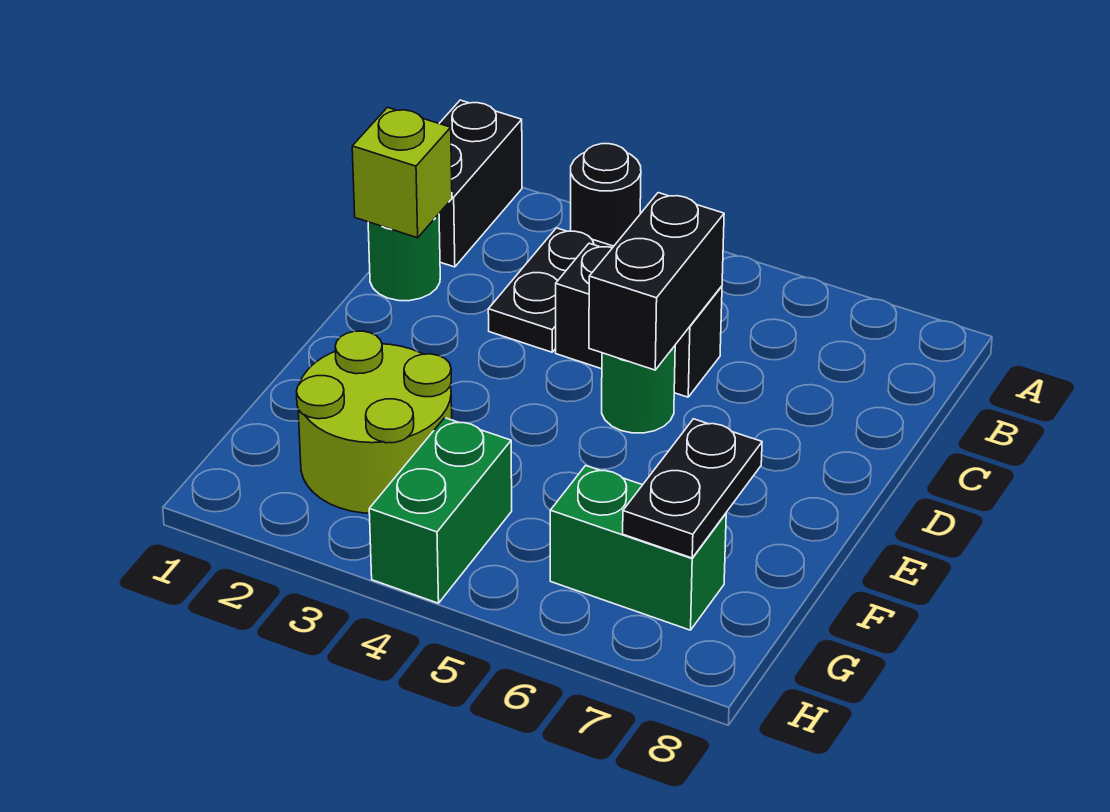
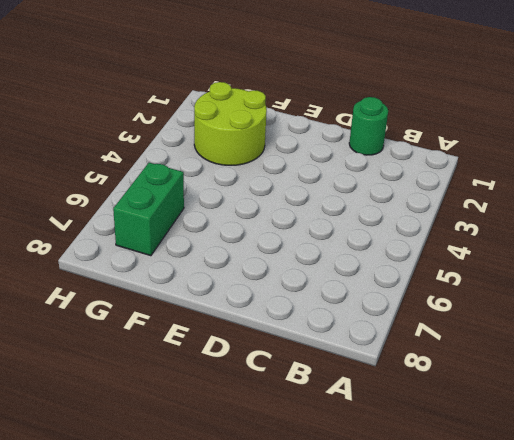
none -> black 1x2 brick [439,100,522,267]
none -> black 1x1 round brick [571,144,641,246]
none -> black 1x2 plate [488,228,614,352]

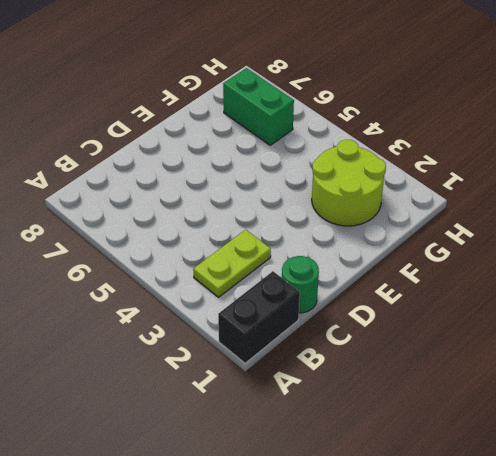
lime 1x2 plate [193,230,271,297] -> black 1x2 plate [488,228,614,352]
none -> black 1x1 round brick [571,144,641,246]
none -> black 1x2 brick [556,243,722,397]
none -> green 1x1 round brick [602,346,675,433]

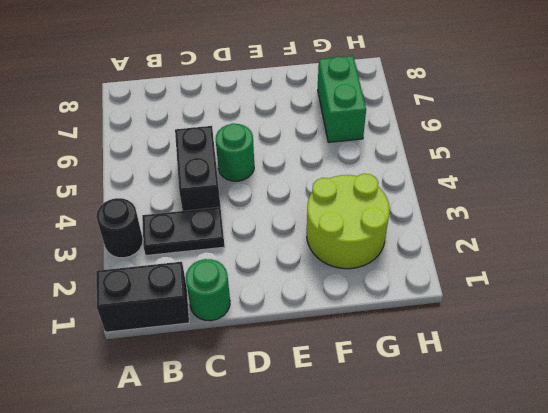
none -> green 1x2 brick [369,418,512,603]
none -> lime 1x1 brick [352,107,452,238]
none -> black 1x2 brick [589,193,724,370]

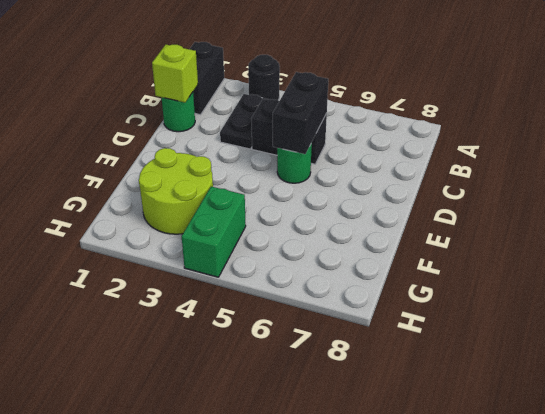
none -> green 1x2 brick [550,466,726,630]
none -> black 1x2 plate [623,419,762,558]

